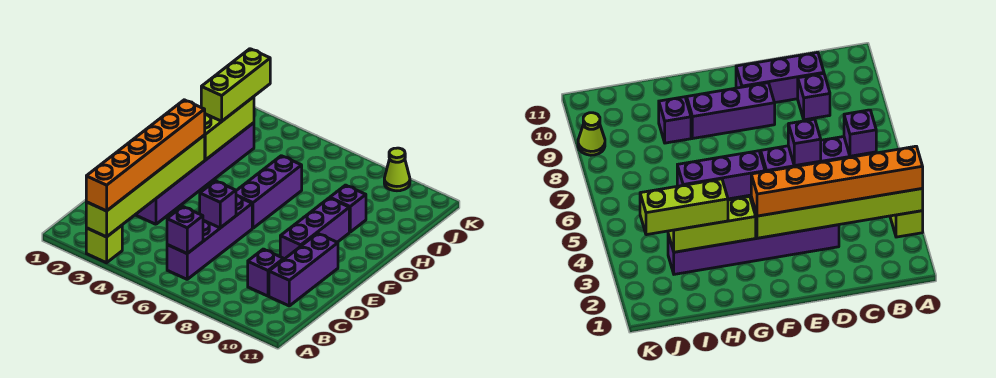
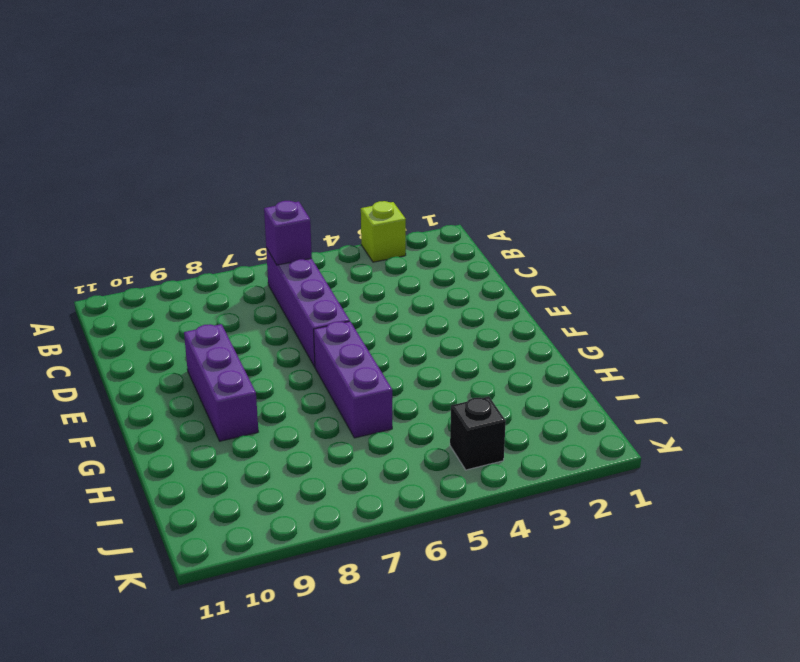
black 1x1 brick [450,397,506,470] -> none
none -> purple 1x1 brick [248,249,284,296]
none -> purple 1x3 brick [269,233,338,306]
none -> purple 1x6 brick [136,123,254,224]

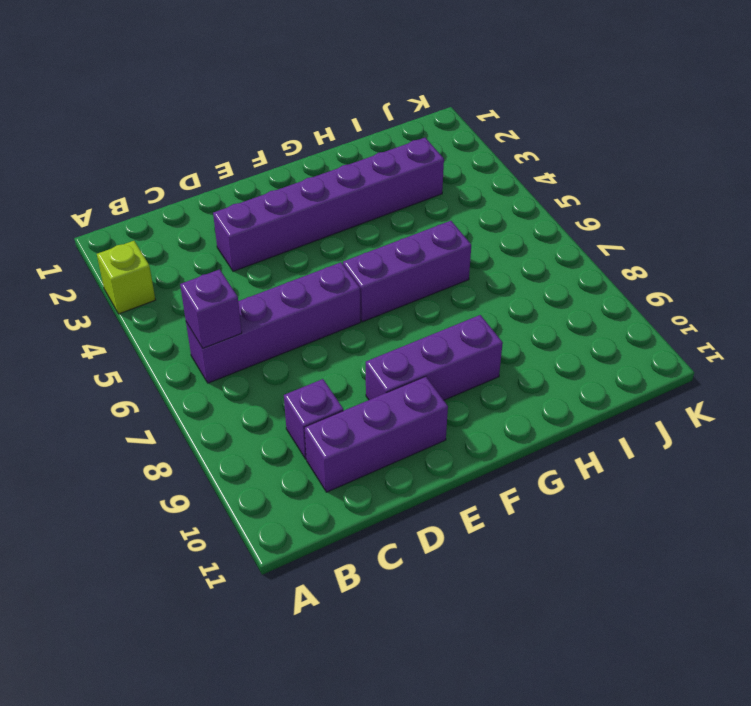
none -> purple 1x1 brick [330,185,366,232]
none -> lime 1x1 cone [384,148,410,191]
none -> lime 1x6 brick [86,135,205,237]

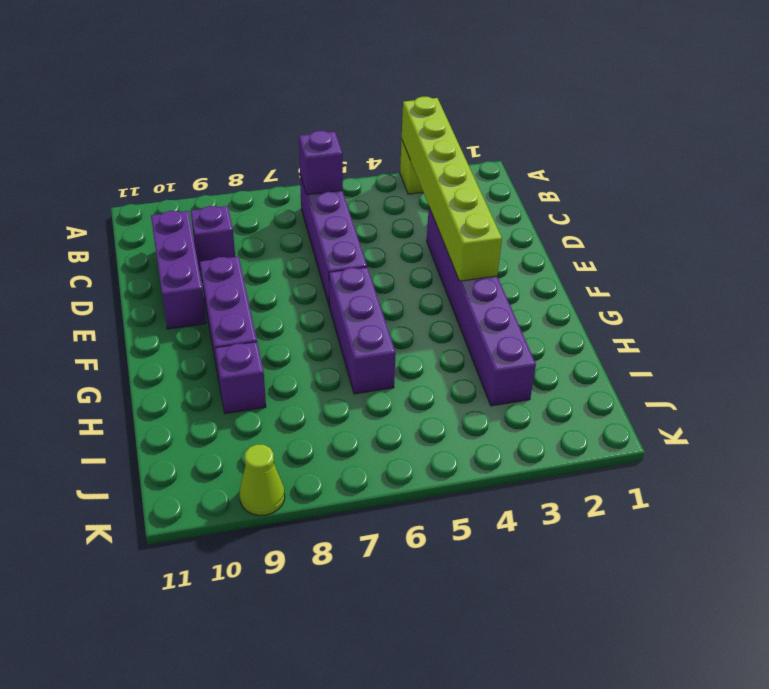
none -> purple 1x1 brick [200,181,236,228]
none -> lime 1x3 brick [205,97,254,160]
none -> orange 1x6 brick [86,100,205,211]

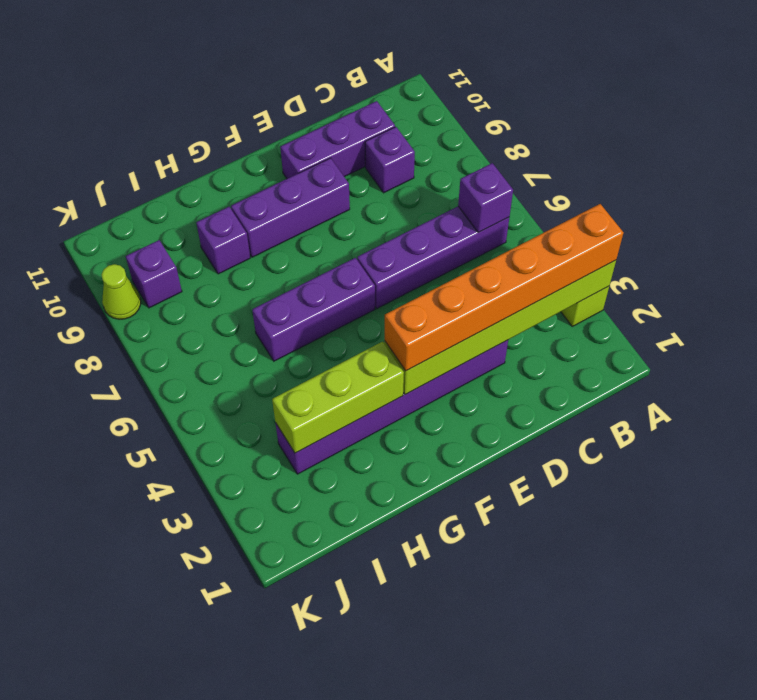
purple 1x1 brick [126,240,182,308] -> purple 1x1 brick moved to [200,181,236,228]
none -> lime 1x3 brick [201,49,270,121]

